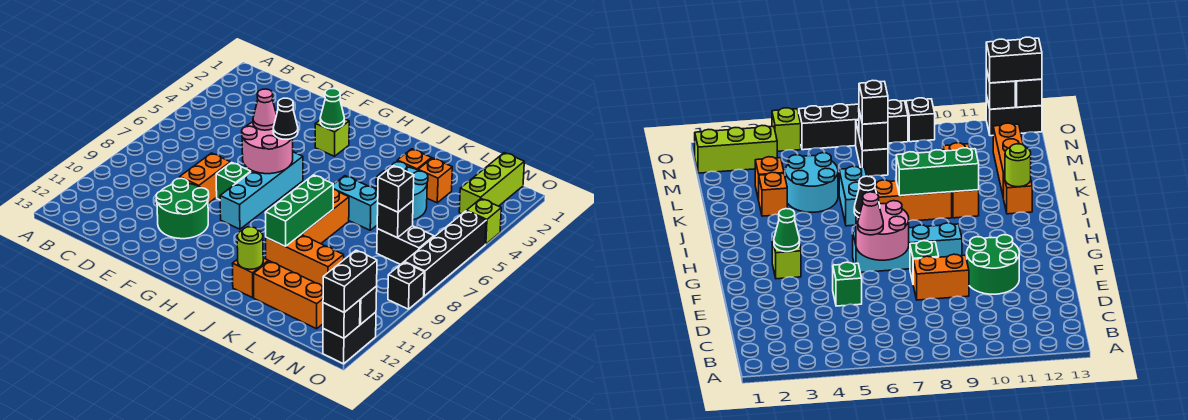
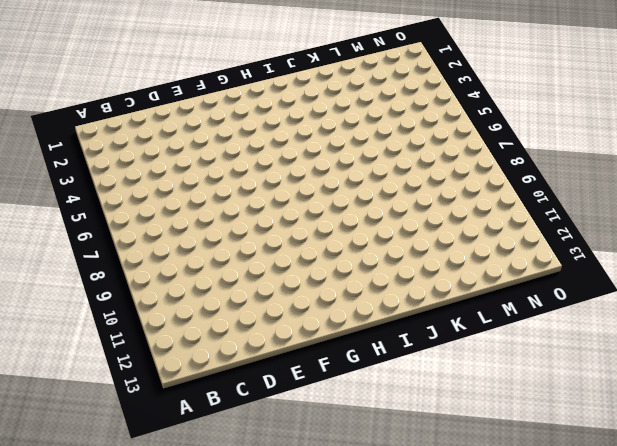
none -> green 1x1 brick [833,262,862,306]
none -> orange 1x2 brick [180,153,231,203]
none -> green 2x2 round brick [156,178,209,239]
none -> green 1x1 brick [216,162,251,200]

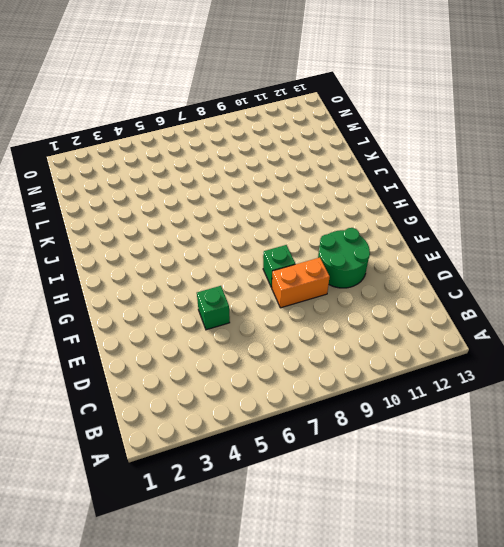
none -> lime 1x1 brick [315,119,349,156]
none -> cyan 1x4 brick [220,152,303,229]
none -> cyan 1x2 brick [333,176,378,230]
none -> orange 1x3 brick [301,189,349,244]

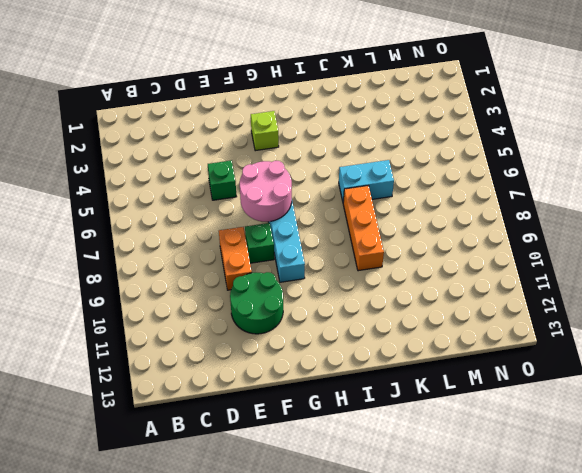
none -> orange 1x3 brick [266,235,344,286]
none -> orange 1x1 brick [233,258,268,298]
none -> orange 1x1 brick [397,149,432,170]
none -> cyan 2x2 round brick [376,162,428,220]

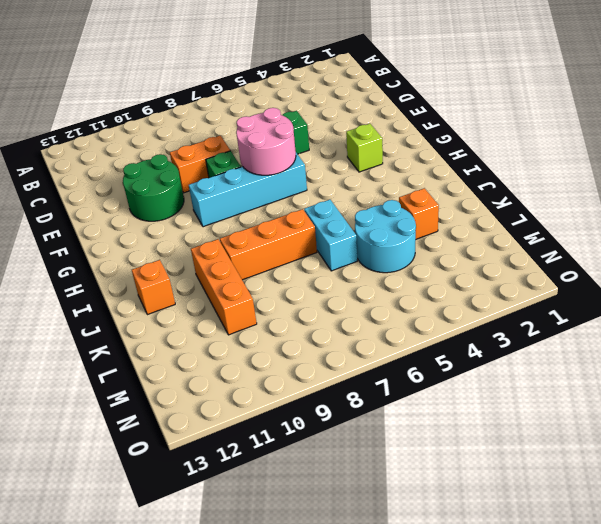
none -> orange 1x3 brick [254,261,323,329]
none -> orange 1x1 brick [418,158,452,203]
none -> black 1x2 brick [377,226,434,265]
none -> lime 1x3 brick [459,153,524,214]

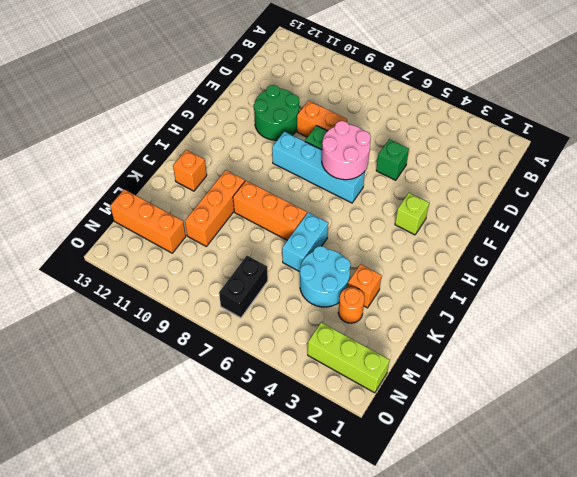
orange 1x1 round brick [338,287,364,323] -> orange 1x1 brick [418,158,452,203]
orange 1x3 brick [110,189,186,253] -> orange 1x3 brick turned to [254,261,323,329]
none -> lime 1x1 brick [466,199,501,244]
none -> black 1x4 brick [405,211,486,296]
none -> black 1x1 brick [388,262,424,309]
none -> black 1x2 brick [323,312,376,364]

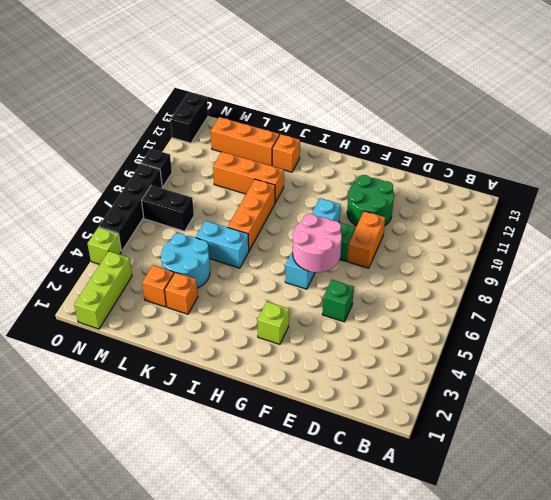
none -> green 1x1 cone [320,89,345,129]
none -> green 1x3 brick [265,175,333,246]
none -> lime 1x1 round brick [237,227,263,269]
none -> black 1x1 brick [377,201,413,238]

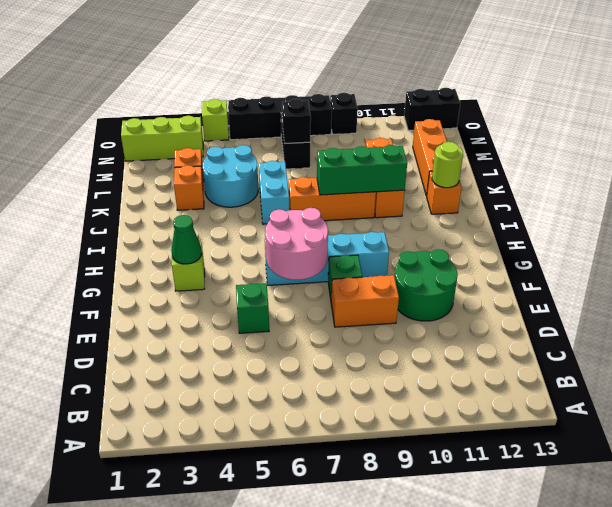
none -> black 1x1 brick [360,286,377,324]
none -> black 1x1 brick [323,300,360,338]
none -> pink 1x1 cone [253,89,277,130]
none -> black 1x1 cone [273,98,298,139]

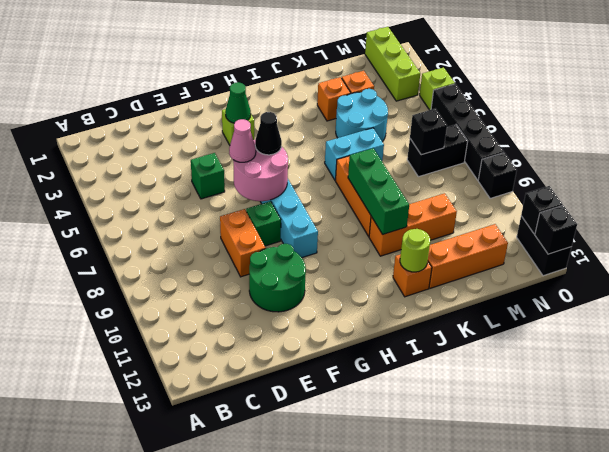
none -> black 1x1 brick [378,166,414,212]
none -> black 1x2 brick [323,250,377,312]

